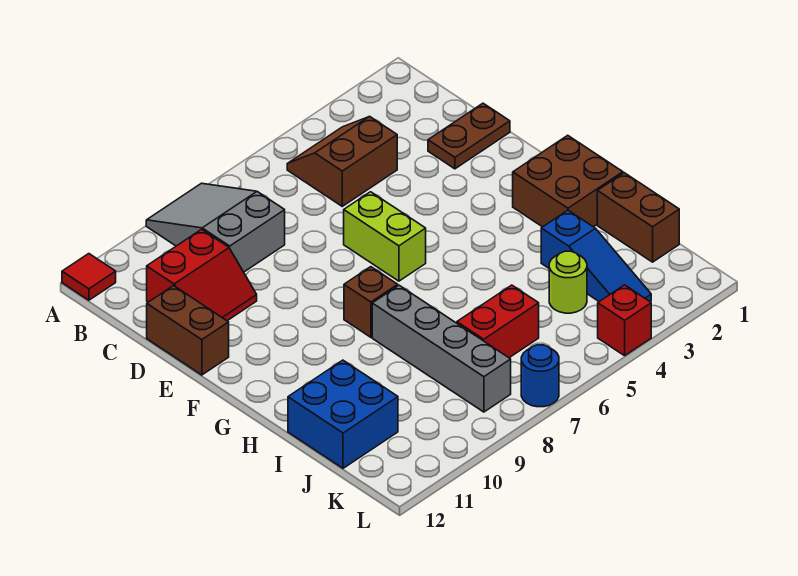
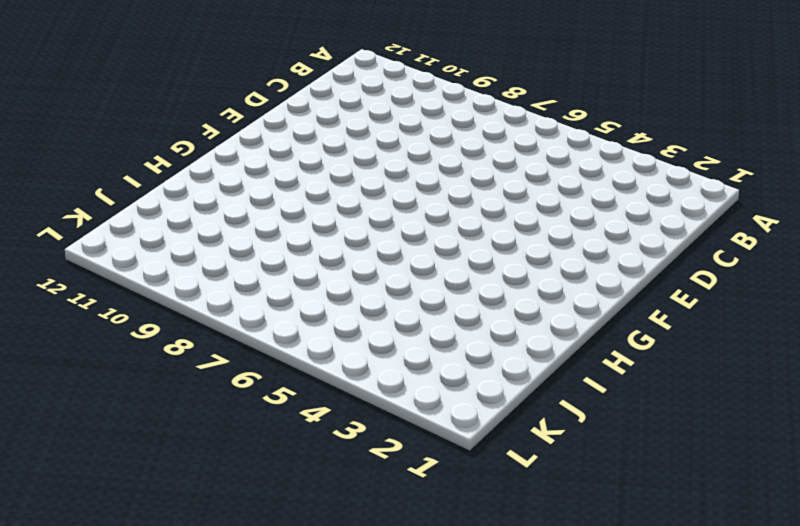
none -> grey 2x3 slope [146,183,285,272]
none -> red 1x1 tile [62,254,116,300]
none -> brown 2x2 slope [287,116,397,206]

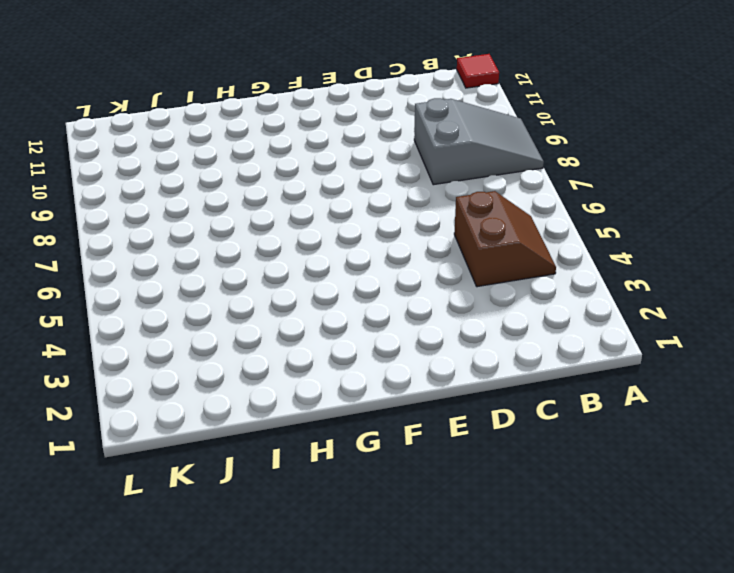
none -> red 2x2 slope [147,230,257,321]
none -> brown 1x2 plate [428,103,510,169]
none -> brown 1x2 brick [147,286,229,375]

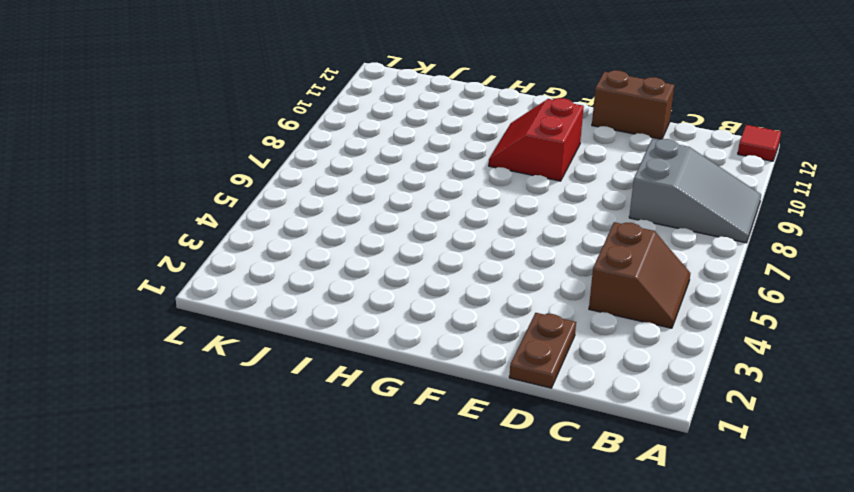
red 2x2 slope [489,98,584,181] -> red 2x2 slope moved to [147,230,257,321]
none -> lime 1x2 brick [344,192,426,281]
none -> brown 2x2 brick [513,135,623,227]
none -> brown 1x1 brick [344,267,398,337]

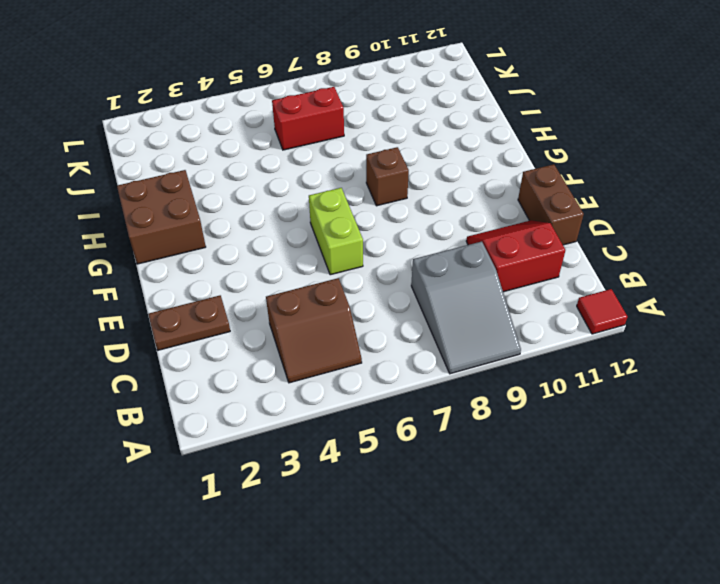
none -> grey 1x4 brick [372,285,511,412]
none -> brown 1x2 brick [597,173,679,262]
none -> blue 1x3 slope [541,210,651,302]

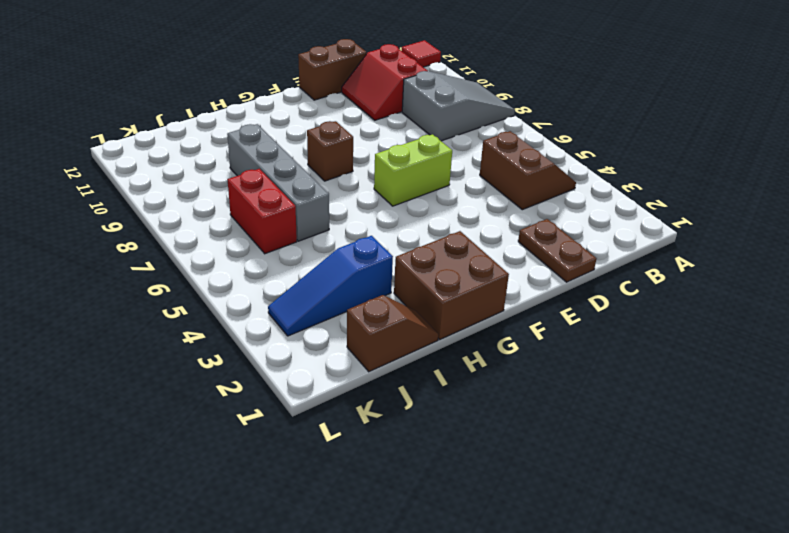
brown 1x2 slope [347,295,438,372] -> brown 1x2 brick [597,173,679,262]
grey 1x4 brick [227,124,329,241] -> grey 1x4 brick turned to [372,285,511,412]
none -> blue 2x2 brick [288,360,398,468]
none -> lime 1x1 round brick [549,251,587,313]
none -> red 1x1 brick [598,285,651,356]

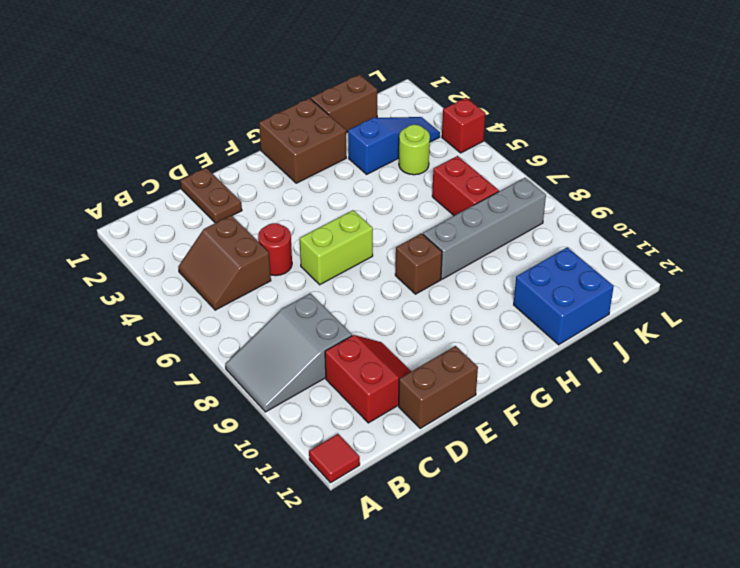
red 1x1 round brick [258,223,292,276] -> none
none -> blue 1x1 round brick [521,345,559,407]

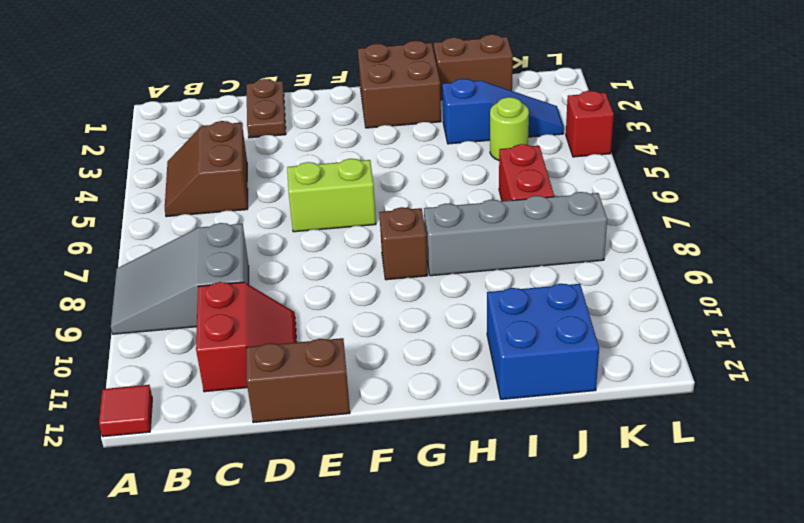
none -> blue 1x1 round brick [521,345,559,407]

